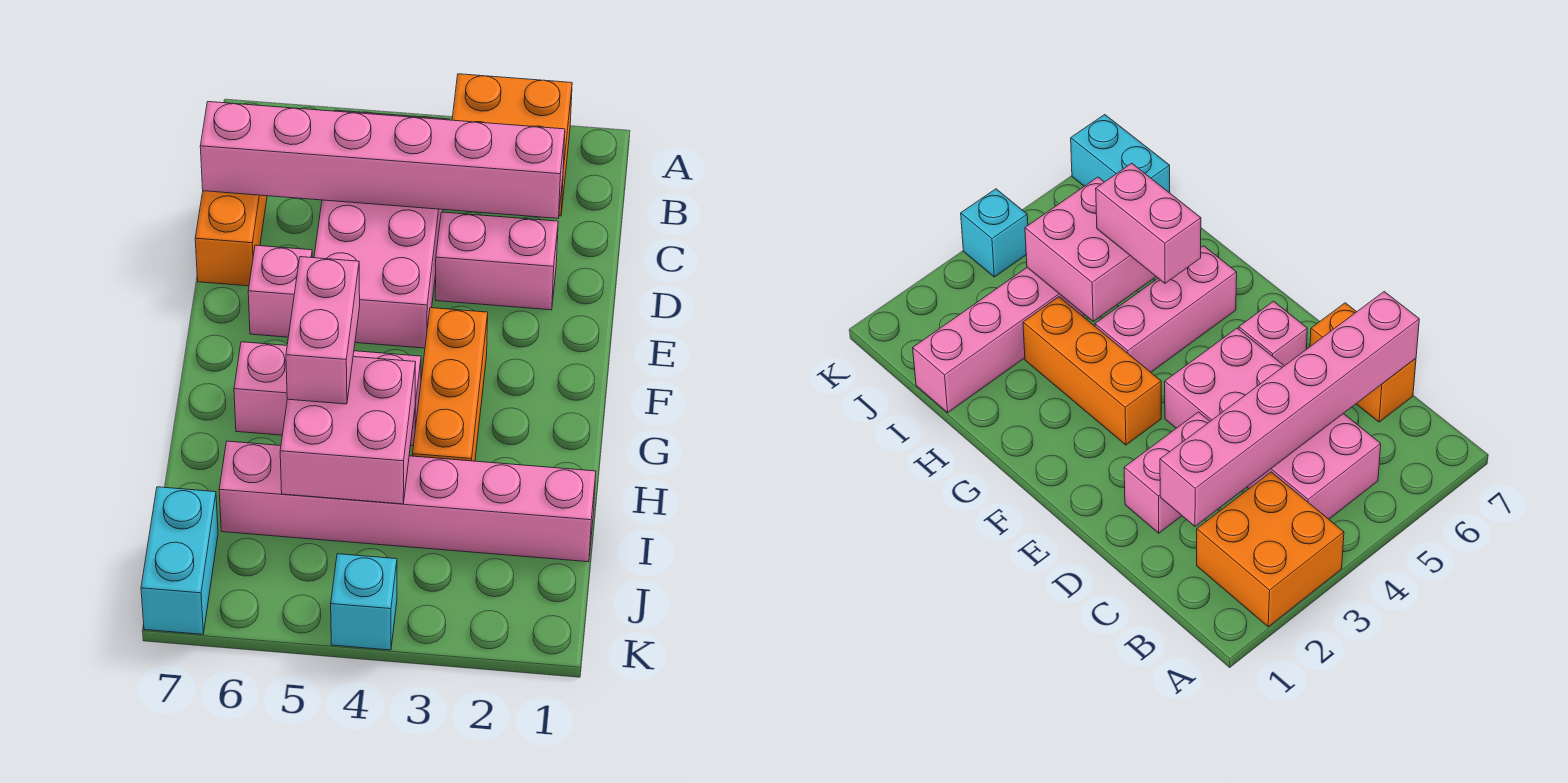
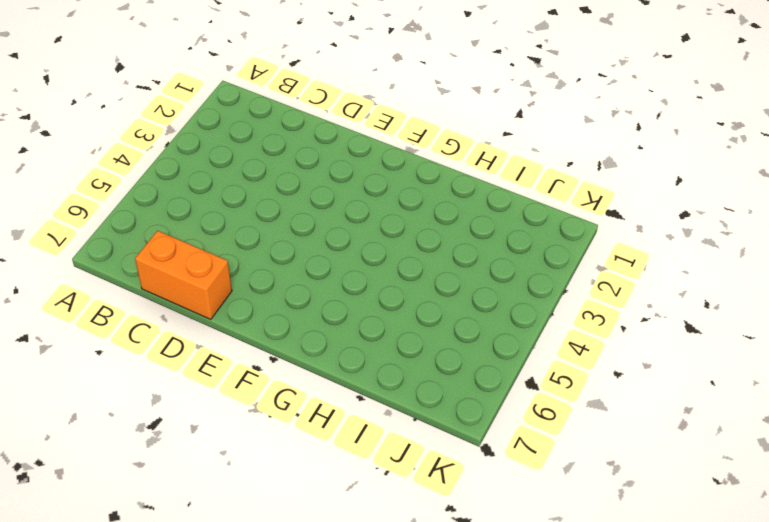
none -> orange 2x2 brick [452,74,572,216]
none -> pink 2x4 brick [314,110,449,348]
none -> pink 1x2 brick [435,212,558,310]

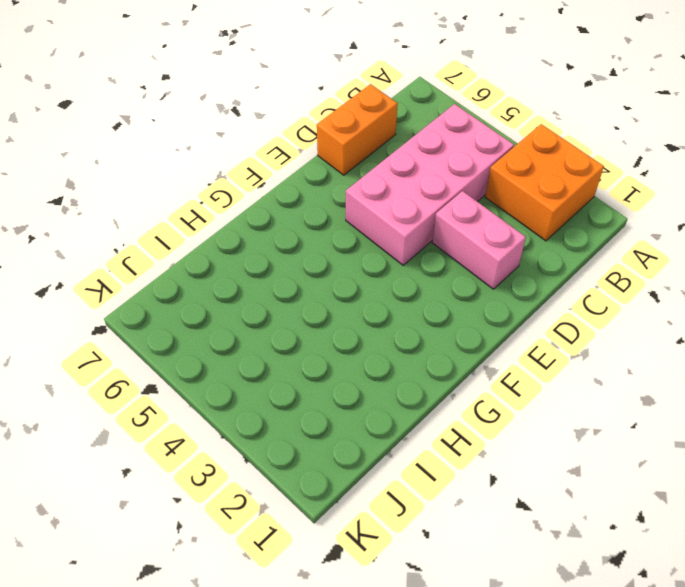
none -> pink 1x1 brick [248,245,312,337]
none -> orange 1x3 brick [413,308,488,461]
none -> pink 1x3 brick [234,342,421,446]

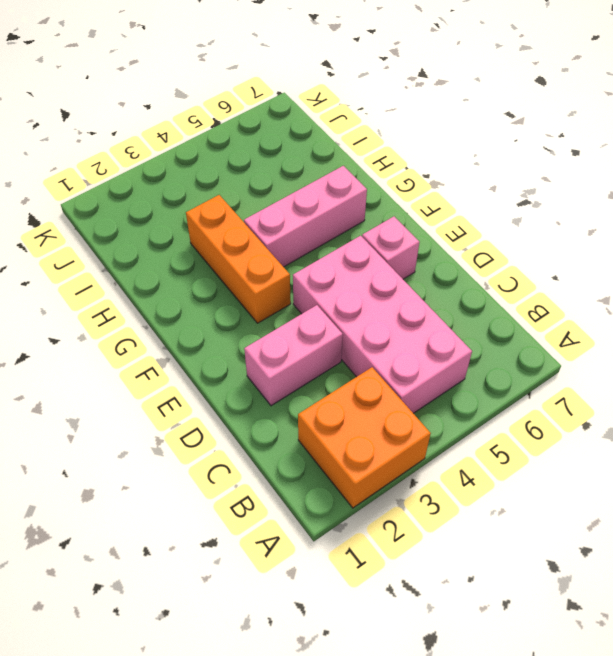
none -> orange 1x2 brick [195,191,267,286]
none -> pink 1x6 brick [219,441,596,562]
none -> cyan 1x2 brick [141,487,218,634]

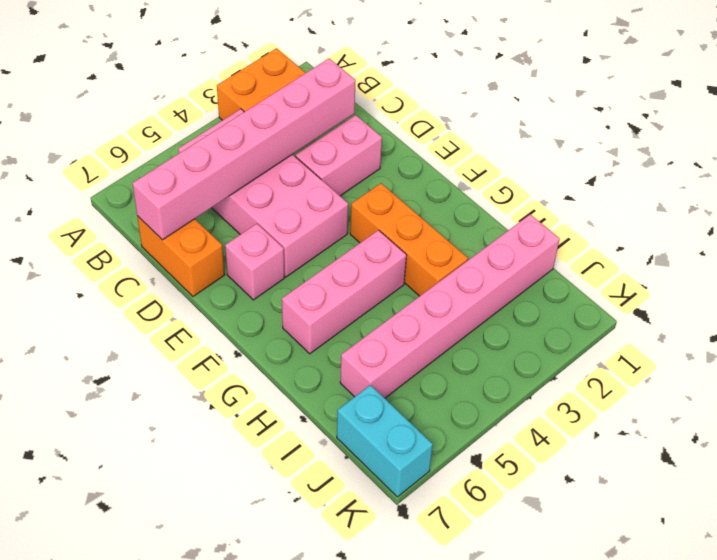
none -> cyan 1x1 brick [331,554,397,650]
none -> pink 2x2 brick [280,357,416,504]
none -> pink 1x2 brick [286,257,360,404]

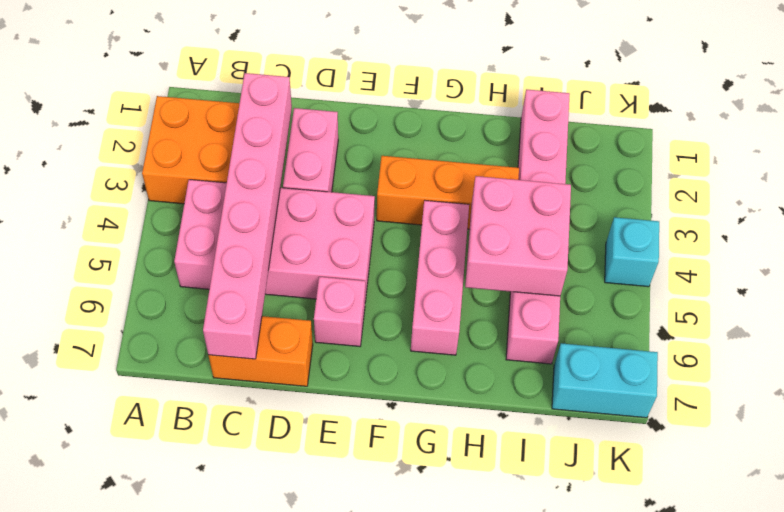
none -> pink 1x2 brick [286,257,360,404]

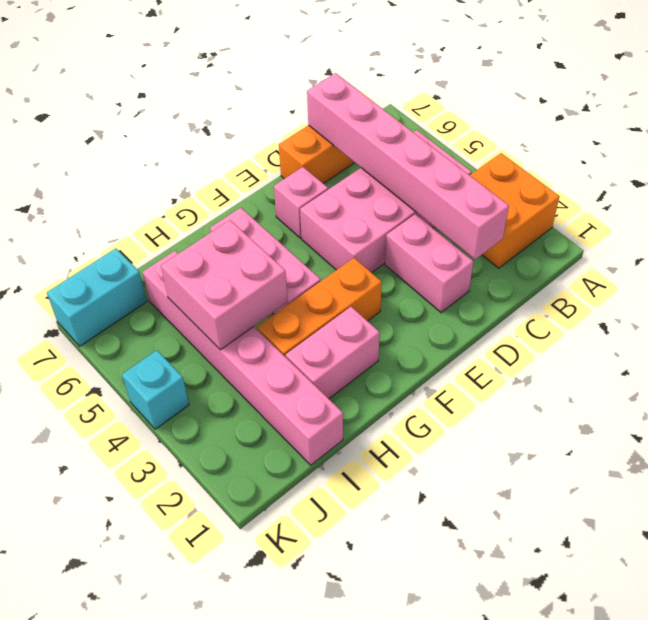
pink 1x2 brick [286,307,380,399] -> pink 1x2 brick moved to [286,257,360,404]

